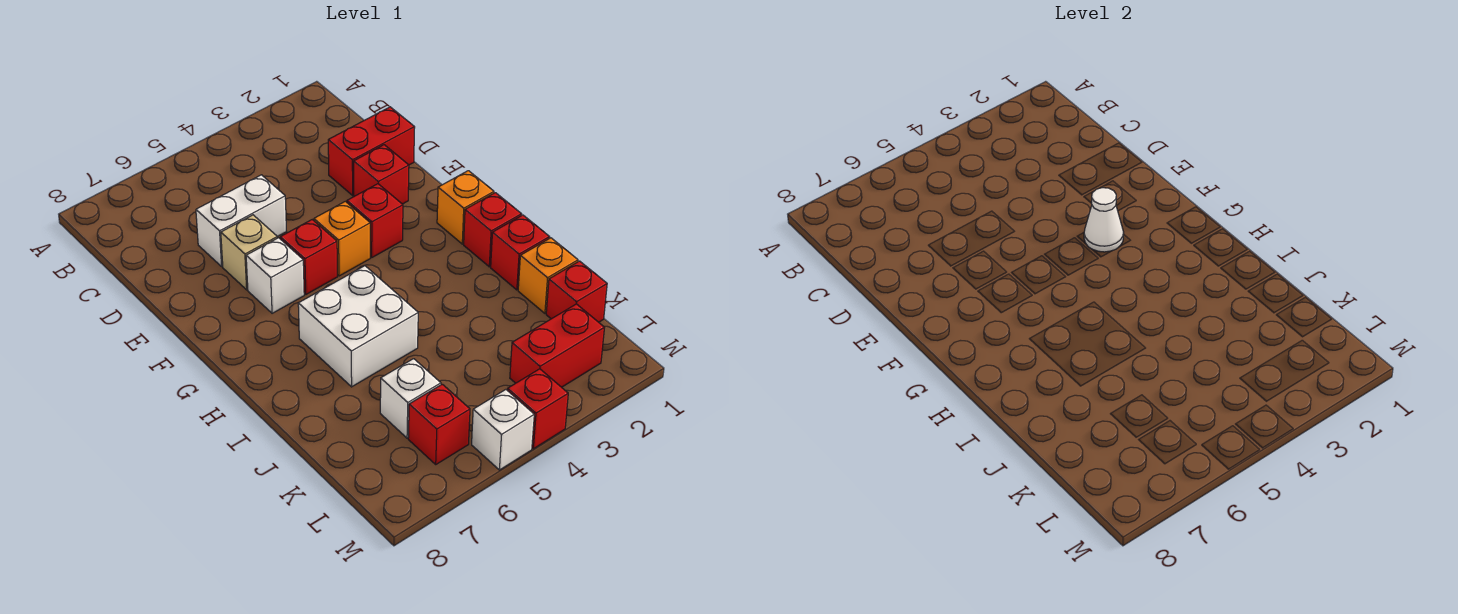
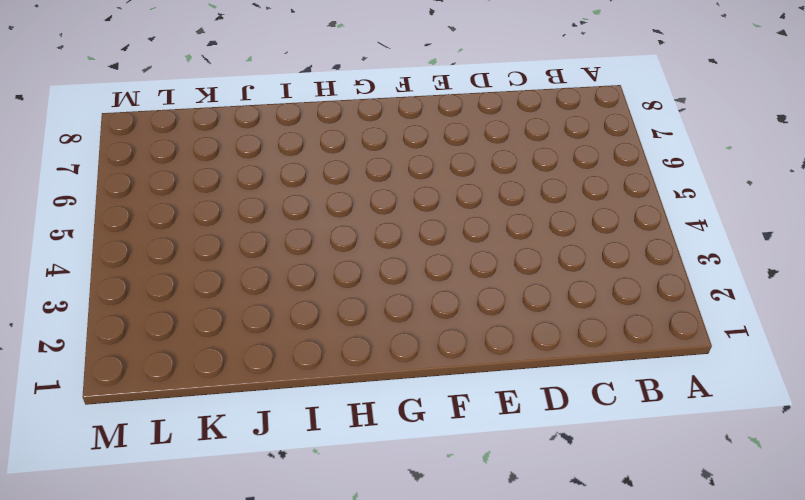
none -> red 1x2 brick [328,107,415,195]
none -> white 1x2 brick [196,175,286,266]
none -> red 1x1 brick [354,145,409,204]

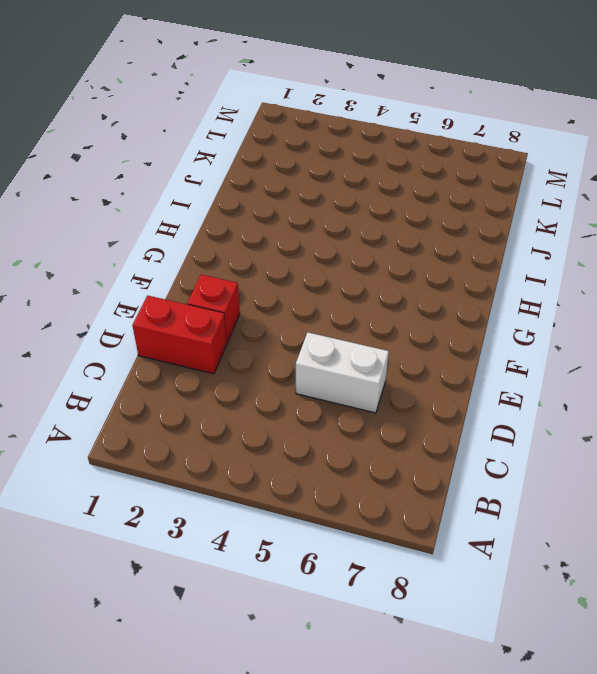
none -> tan 1x1 brick [221,215,277,290]
none -> red 1x1 brick [347,184,403,257]
none -> orange 1x1 brick [314,201,370,276]

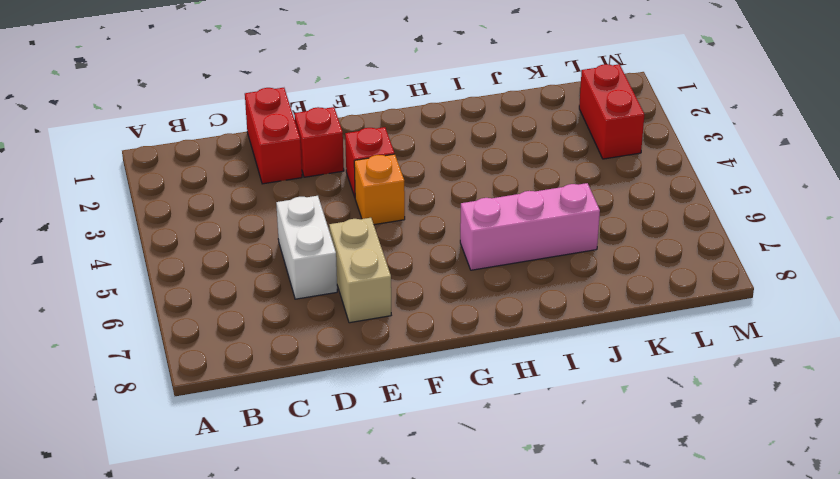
tan 1x2 brick [329,218,391,323] -> tan 1x1 brick [221,215,277,290]
pink 1x3 brick [460,183,600,270] -> white 2x2 brick [298,266,418,387]
none -> red 1x1 brick [280,220,337,294]
none -> white 1x1 brick [246,238,304,313]
none -> orange 1x1 brick [437,171,494,244]

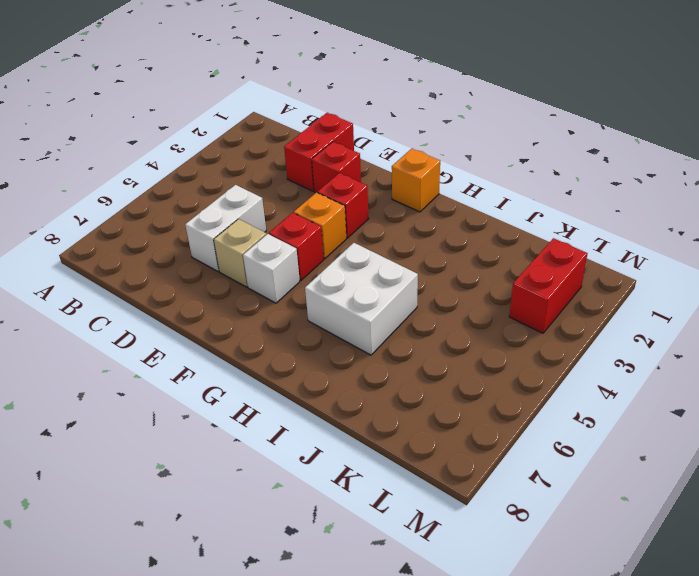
none -> red 1x1 brick [464,193,522,267]
none -> red 1x1 brick [491,215,550,290]
none -> orange 1x1 brick [518,238,578,313]

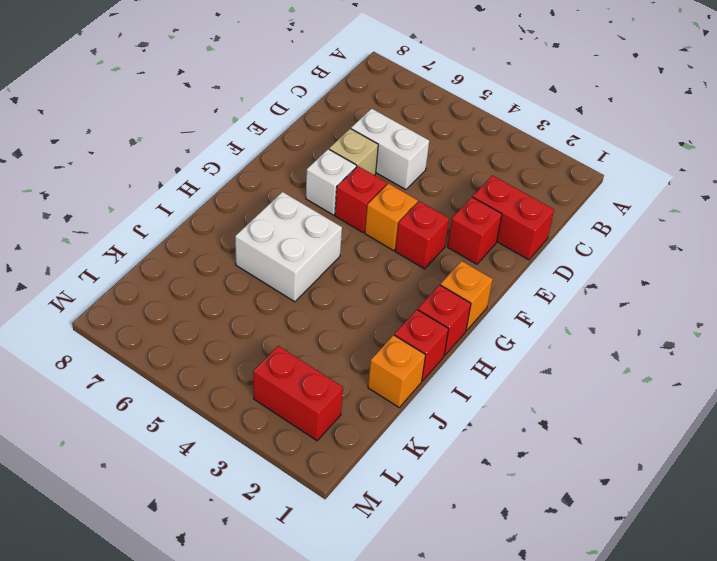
none -> red 1x1 brick [546,261,607,322]
none -> white 1x1 brick [380,359,441,438]
none -> red 1x1 brick [408,384,470,464]

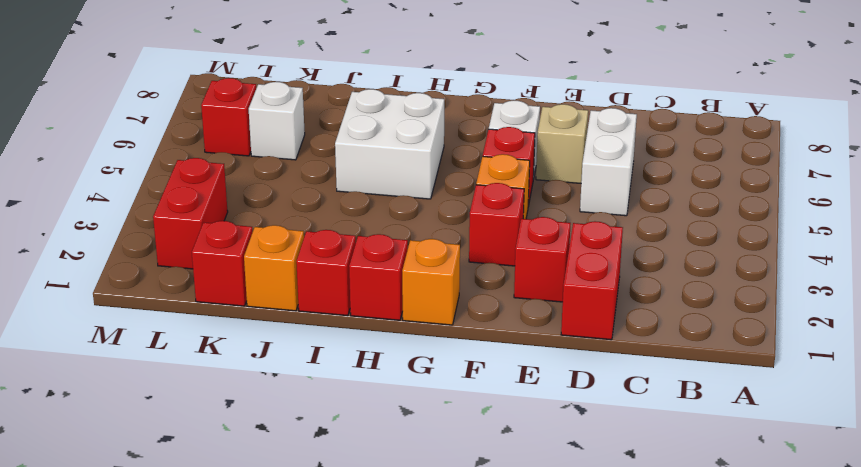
none -> red 1x1 brick [507,369,568,449]
none -> white 1x1 brick [472,390,534,470]
none -> white 1x1 cone [1084,188,1124,252]

